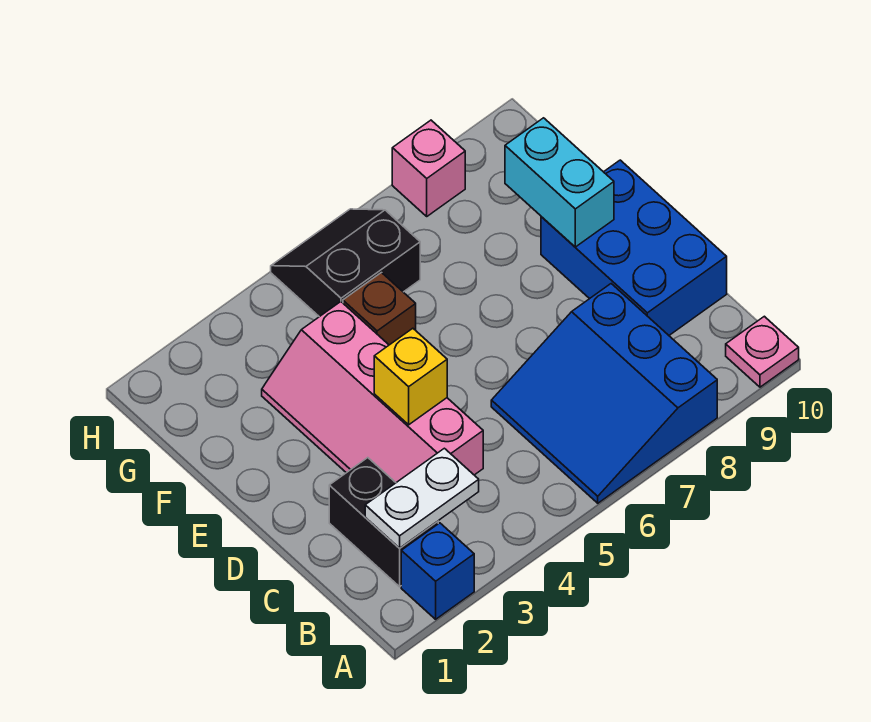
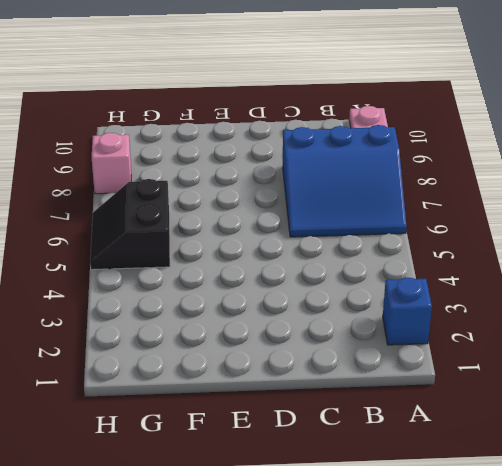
none -> black 1x2 brick [329,458,438,587]
none -> pink 2x4 slope [262,302,483,483]
none -> blue 2x3 brick [541,160,727,335]

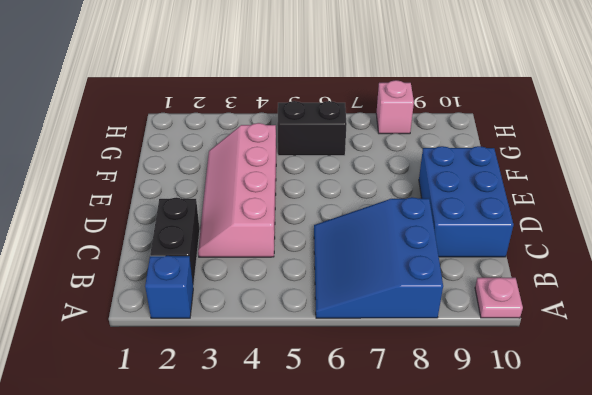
none -> brown 1x1 brick [343,273,416,345]
none -> white 1x2 plate [365,448,479,548]
none -> yellow 1x1 brick [374,328,447,425]

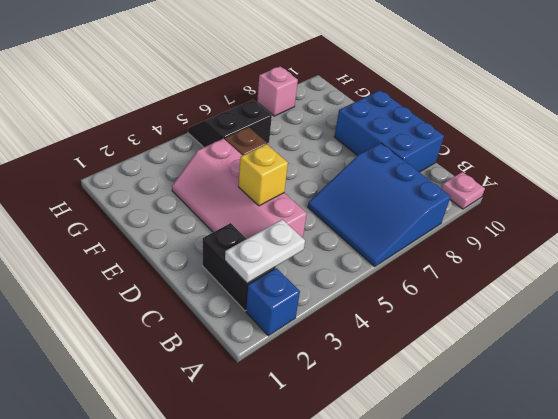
none -> cyan 1x2 brick [505,118,614,247]

